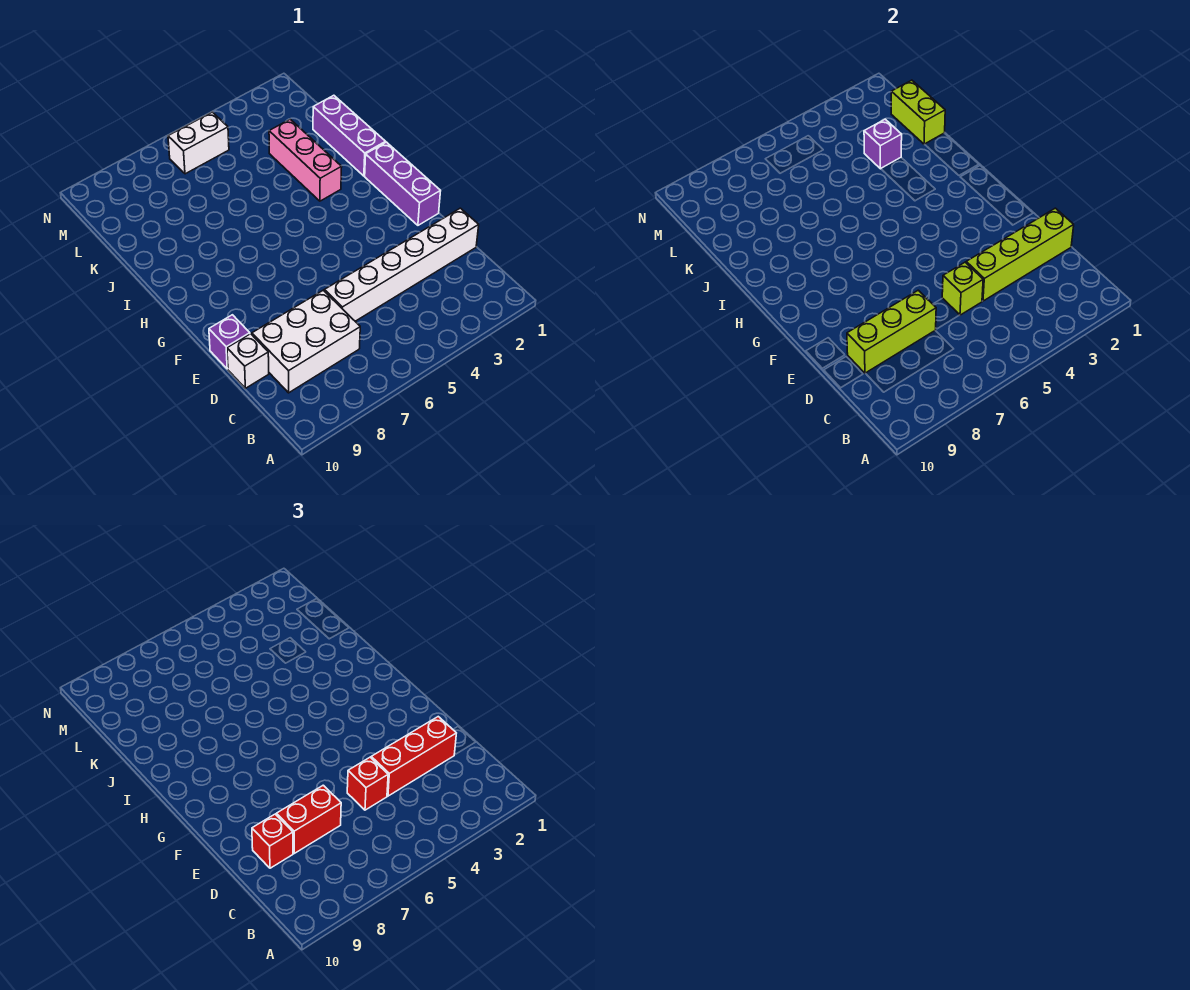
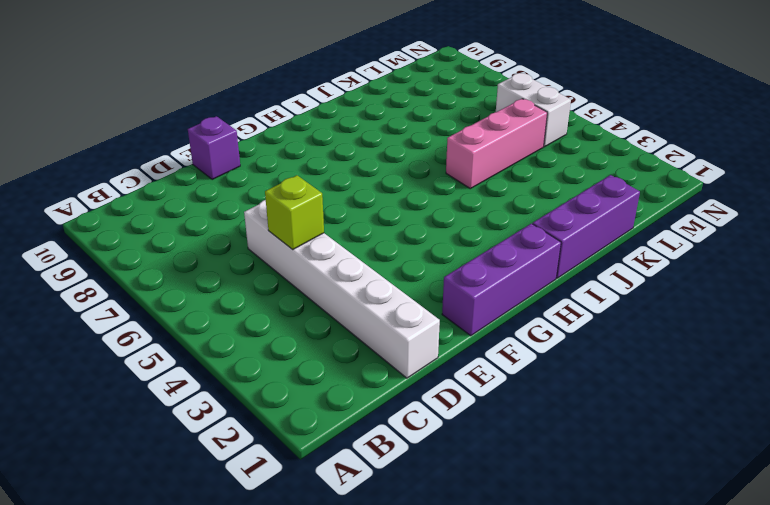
pink 1x3 brick [446,99,547,189] -> pink 1x3 brick moved to [269,119,342,201]
none -> white 2x3 brick [252,290,360,393]
none -> white 1x1 brick [227,334,269,388]
none -> lime 1x4 brick [966,208,1074,301]

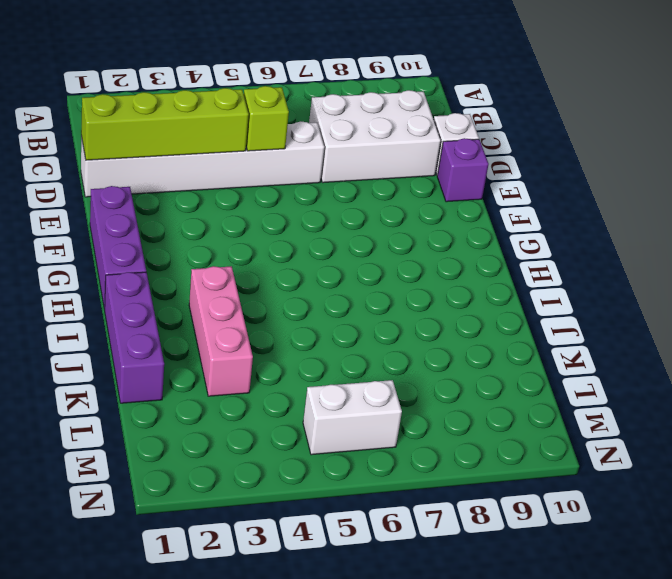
none -> lime 1x3 brick [847,290,936,373]
none -> lime 1x2 brick [891,80,945,144]
none -> purple 1x1 brick [864,119,902,169]

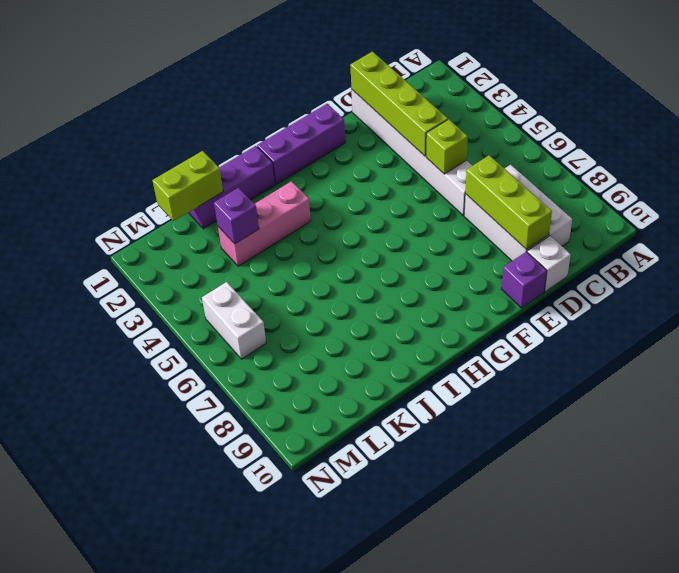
none -> red 1x3 brick [371,717,456,796]
none -> red 1x1 brick [347,757,388,810]
none -> red 1x2 brick [276,785,341,853]

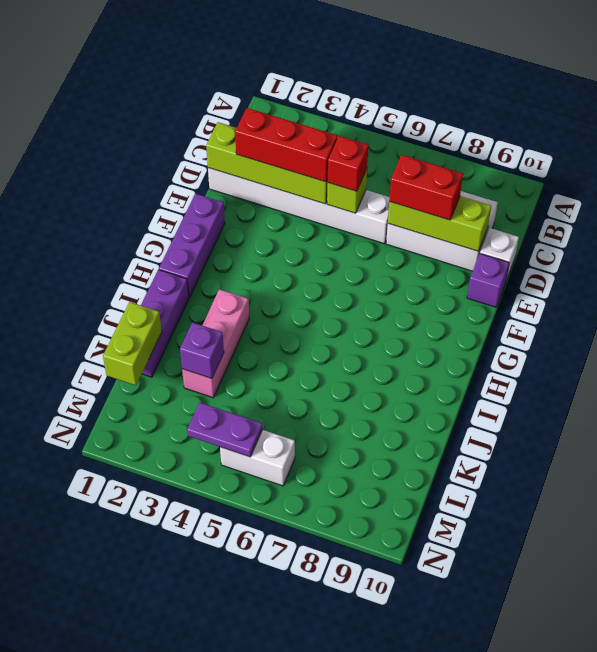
purple 1x2 plate [187,403,263,457] -> none
none -> red 1x1 brick [252,814,293,868]

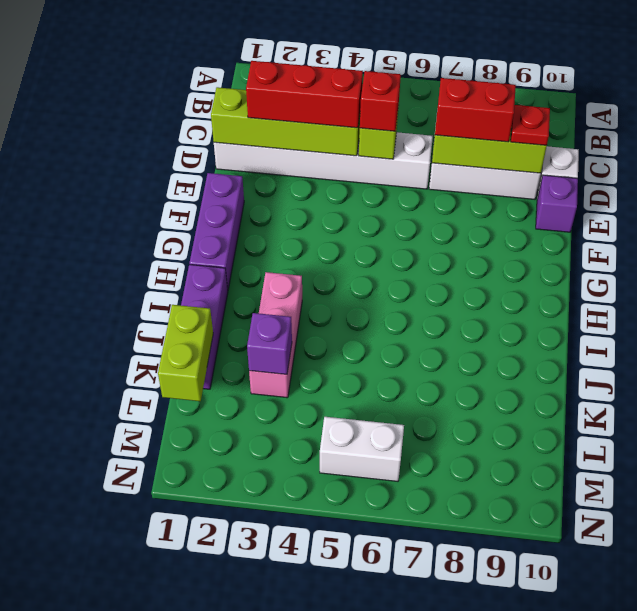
red 1x1 plate [511,105,550,146] -> red 1x1 brick [252,814,293,868]

